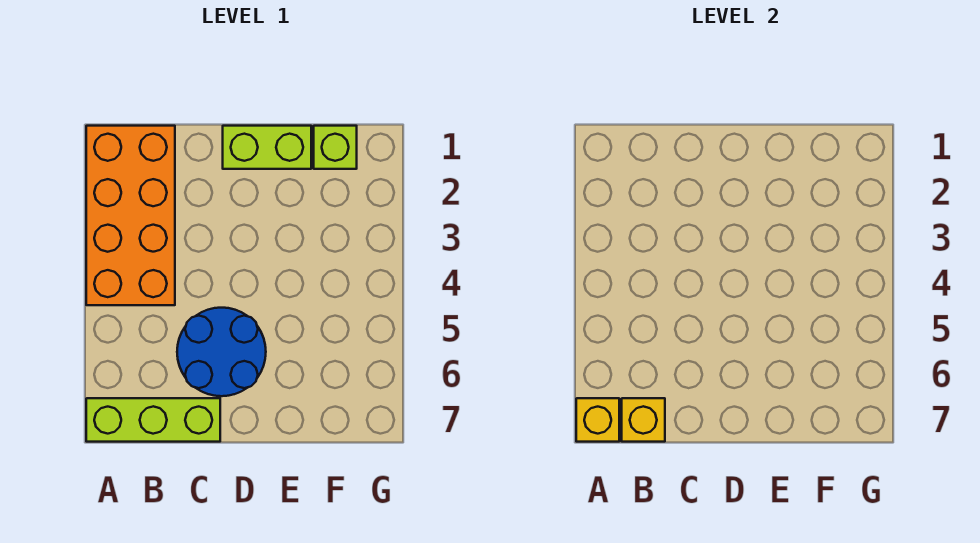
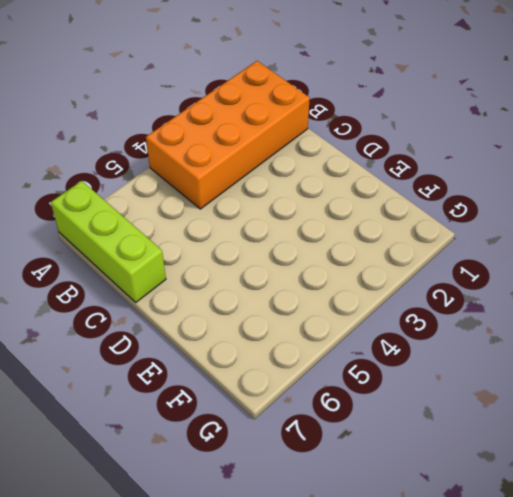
none -> blue 2x2 round brick [177,308,266,396]
none -> lime 1x2 brick [223,126,311,169]

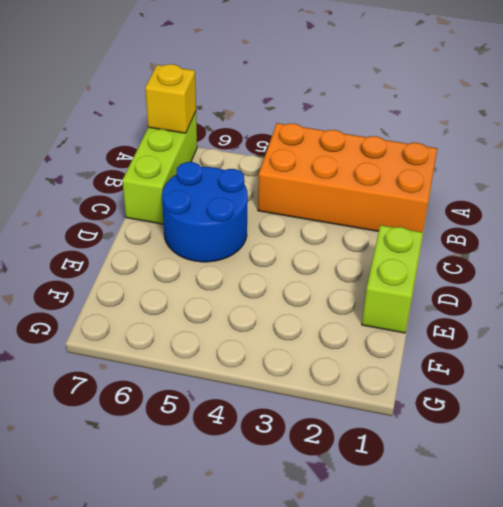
none -> lime 1x1 brick [314,126,357,169]
none -> yellow 1x1 brick [622,398,665,442]

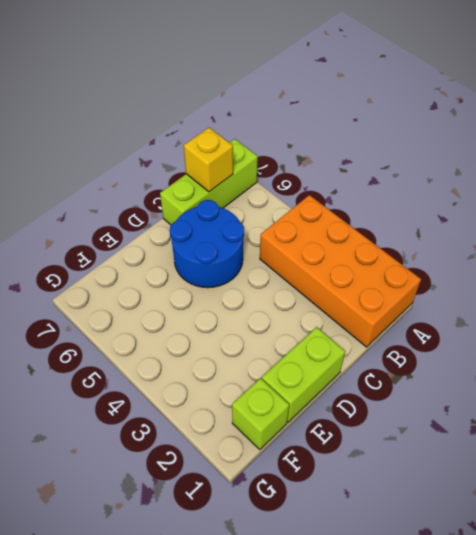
none -> yellow 1x1 brick [576,398,619,442]

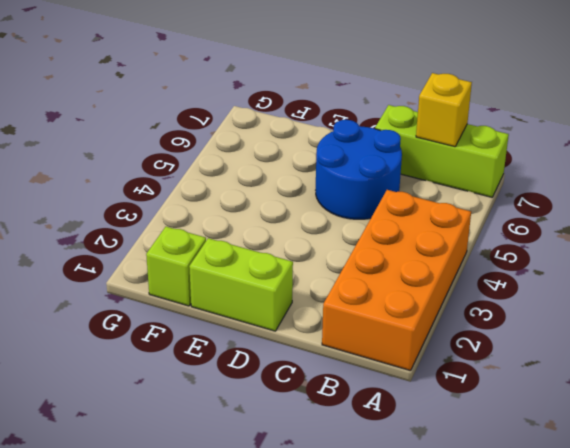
none -> yellow 1x1 brick [576,398,619,442]

